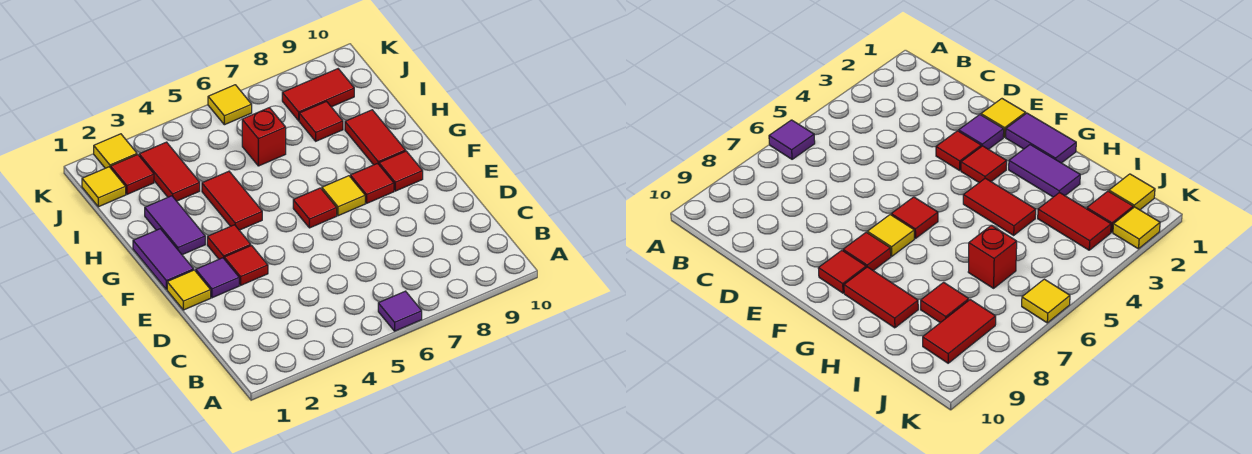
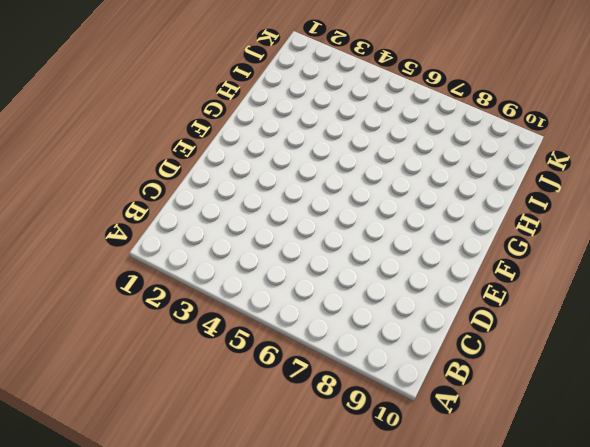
none -> purple 1x1 tile [378,291,422,331]
none -> yellow 1x1 tile [167,270,211,310]
none -> purple 1x1 tile [196,258,239,298]

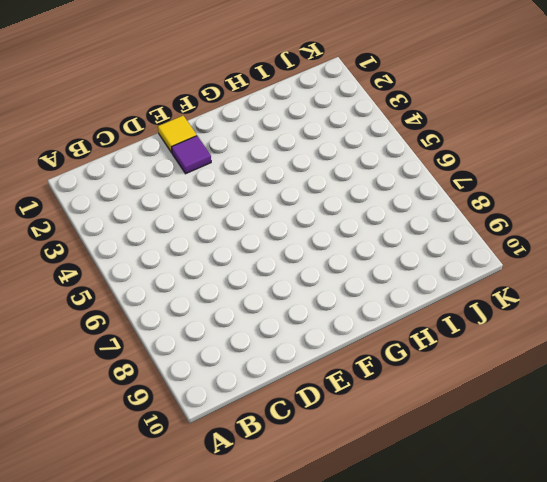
none -> purple 1x1 tile [378,291,422,331]
none -> red 1x1 tile [224,246,268,285]
none -> purple 1x2 tile [133,229,194,289]

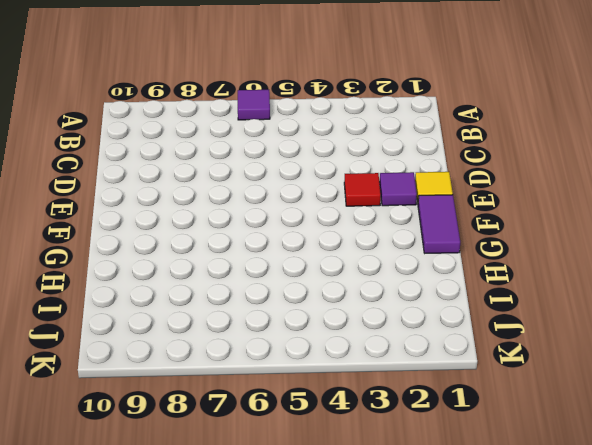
none -> red 1x1 tile [207,225,251,259]
none -> red 1x1 tile [293,188,337,228]
none -> yellow 1x1 tile [322,176,365,216]

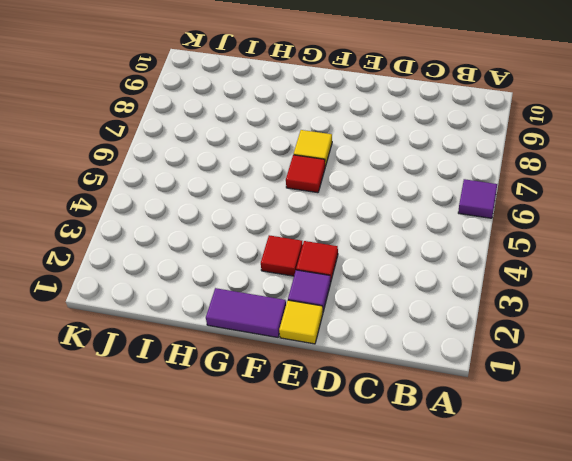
none -> red 1x1 tile [350,163,394,203]
none -> red 1x1 tile [379,151,423,191]
none -> purple 1x2 tile [145,196,205,255]

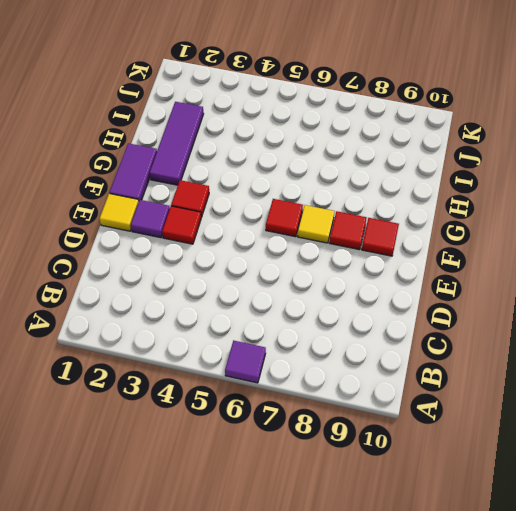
purple 1x3 tile [150,102,204,185] -> purple 1x2 tile [145,196,205,255]
none -> red 1x2 tile [202,171,262,230]
none -> red 1x2 tile [345,110,406,165]
none -> red 1x2 tile [139,142,200,201]

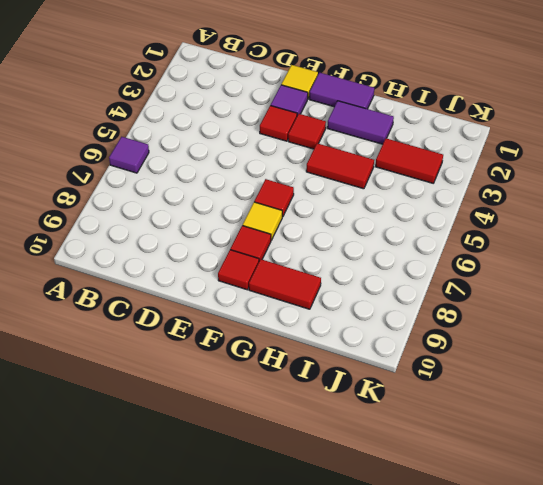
none -> red 1x1 brick [242,108,286,166]
none -> red 1x1 tile [299,102,343,141]
none -> yellow 1x1 tile [82,167,126,207]

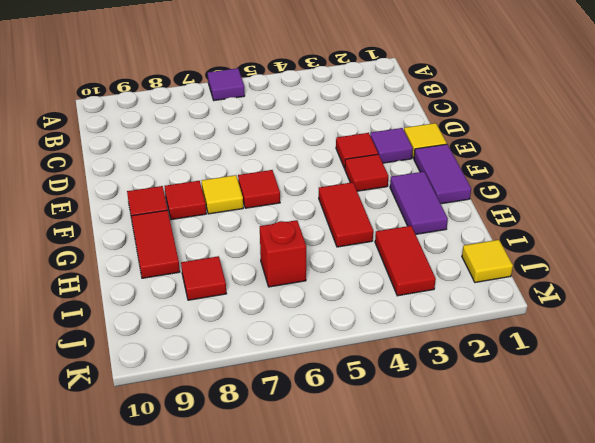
none -> red 1x1 tile [111,155,154,194]
none -> red 1x2 tile [282,69,354,121]
none -> yellow 1x1 tile [94,134,137,168]

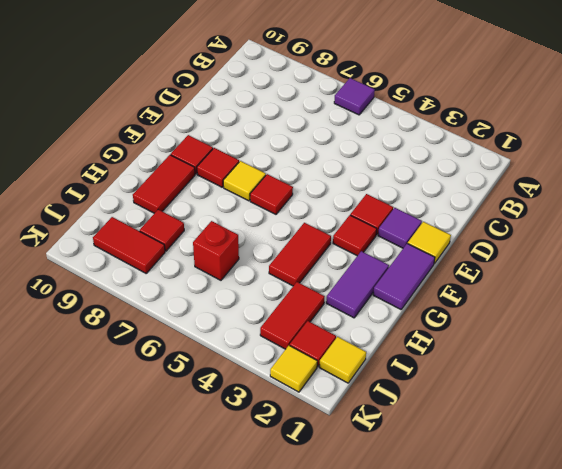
none -> yellow 1x1 tile [208,85,252,125]

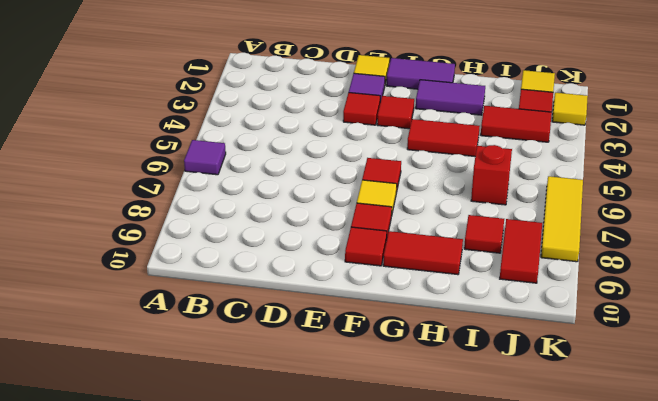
yellow 1x3 tile [541,176,583,262] -> yellow 1x1 tile [208,85,252,125]

